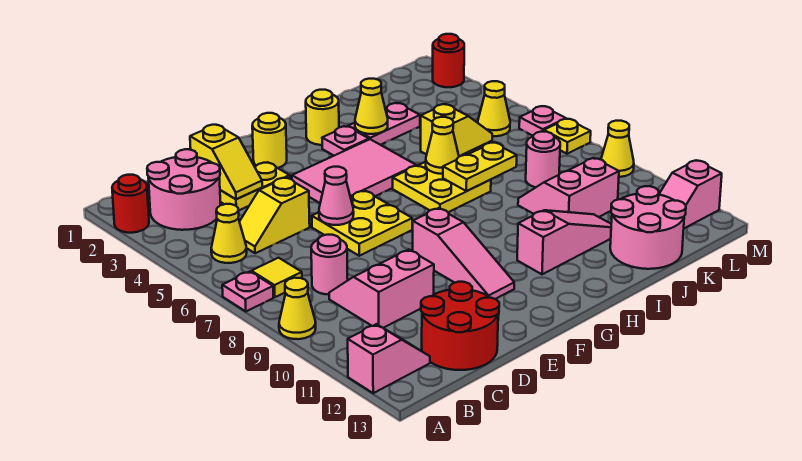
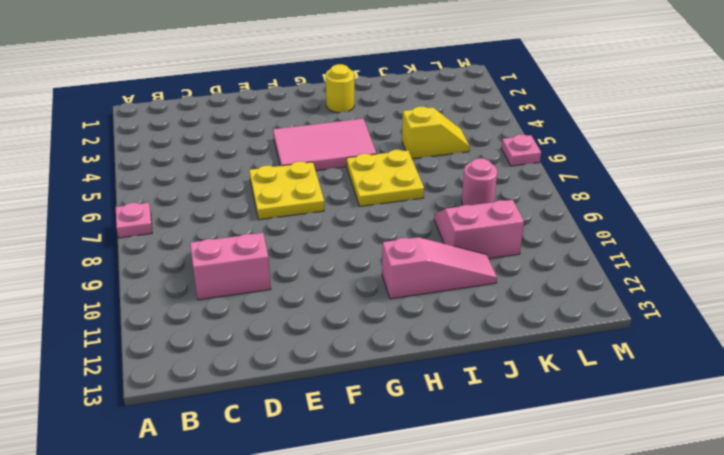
none -> red 1x1 round brick [112,175,149,233]
none -> yellow 1x1 cone [279,278,316,339]
none -> pink 1x2 slope [348,324,430,393]
none -> pink 2x2 round brick [147,149,221,230]

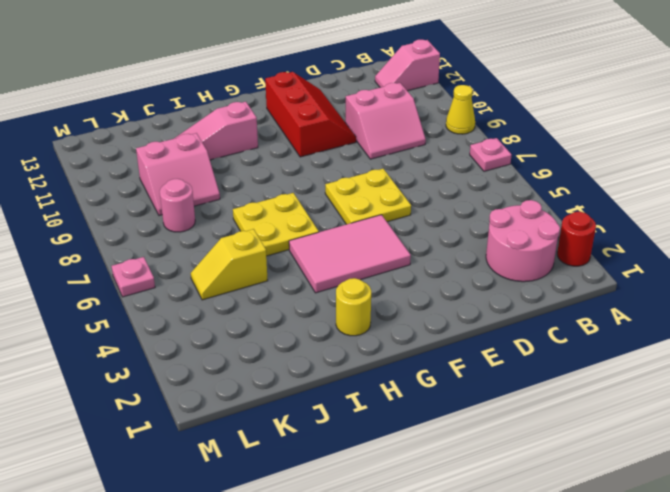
red 2x3 slope [265,72,356,157] -> pink 1x3 slope [413,208,514,299]
none -> yellow 1x1 cone [211,204,247,263]
none -> yellow 1x1 tile [251,258,302,297]
none -> yellow 1x2 slope [239,178,310,253]
none -> pink 1x1 round brick [311,235,348,295]

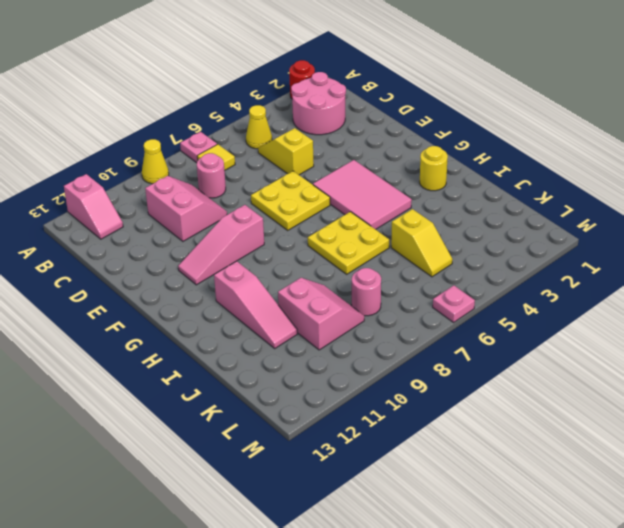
none -> red 2x2 round brick [421,282,499,370]
none -> yellow 1x2 plate [220,162,290,210]
none -> yellow 1x1 round brick [252,113,287,168]
none -> pink 1x1 plate [322,126,369,156]

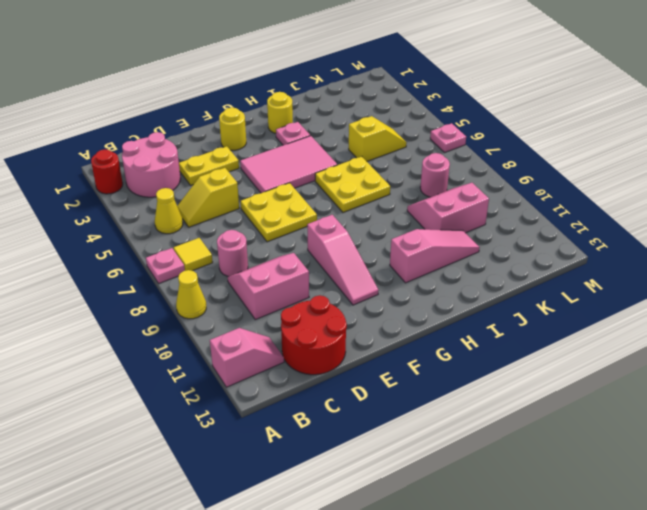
none -> pink 1x2 plate [348,103,420,145]
none -> pink 2x2 round brick [610,186,686,269]
none -> yellow 1x1 cone [478,81,510,136]
none -> pink 1x2 slope [659,161,722,228]

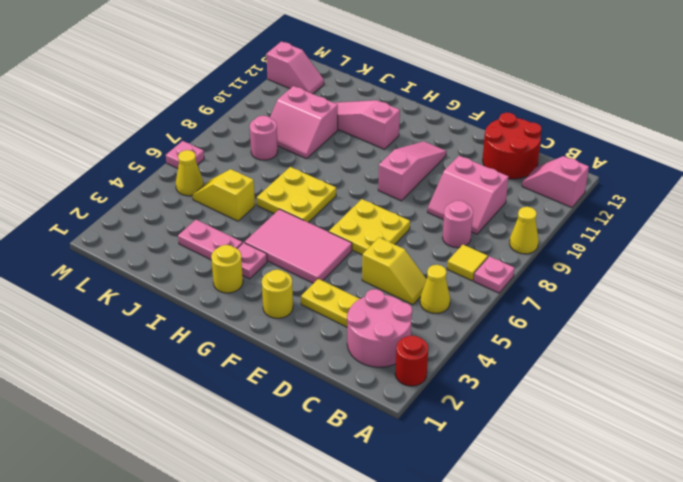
none -> pink 2x2 round brick [610,186,686,269]
none -> red 1x1 round brick [433,34,464,87]
none -> yellow 1x1 plate [544,119,591,154]
none -> yellow 1x1 cone [601,121,634,177]

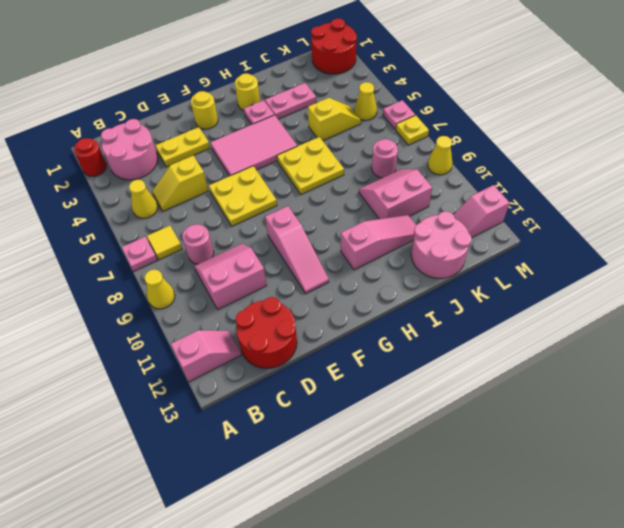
red 2x2 round brick [311,18,357,74] -> red 1x1 round brick [433,34,464,87]
none -> yellow 1x2 slope [190,125,262,199]
none -> pink 1x1 cone [319,167,354,225]
none -> yellow 1x1 cone [355,79,388,134]
none -> yellow 1x1 cone [426,117,459,174]

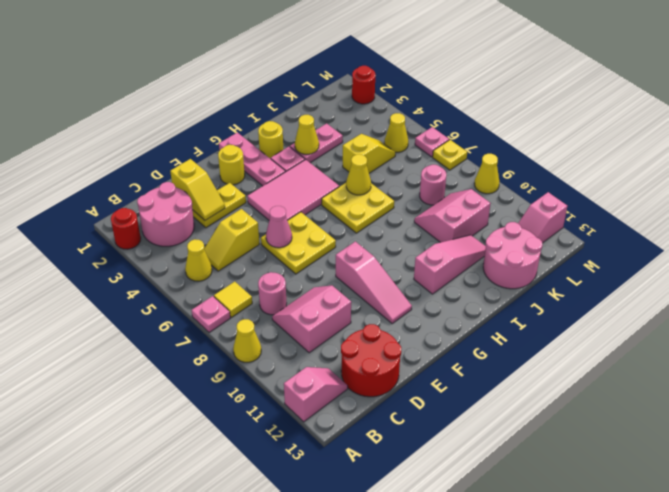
pink 1x3 plate [219,132,286,186] -> none
none -> yellow 1x2 plate [443,143,517,191]

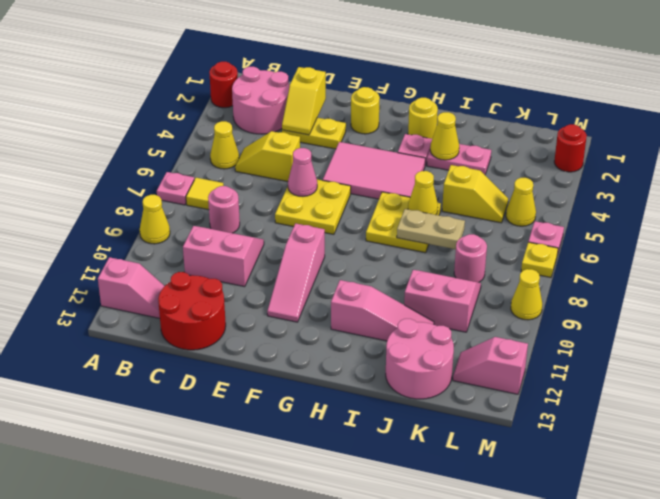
tan 1x2 plate [397,209,465,249] -> yellow 1x2 plate [443,143,517,191]

